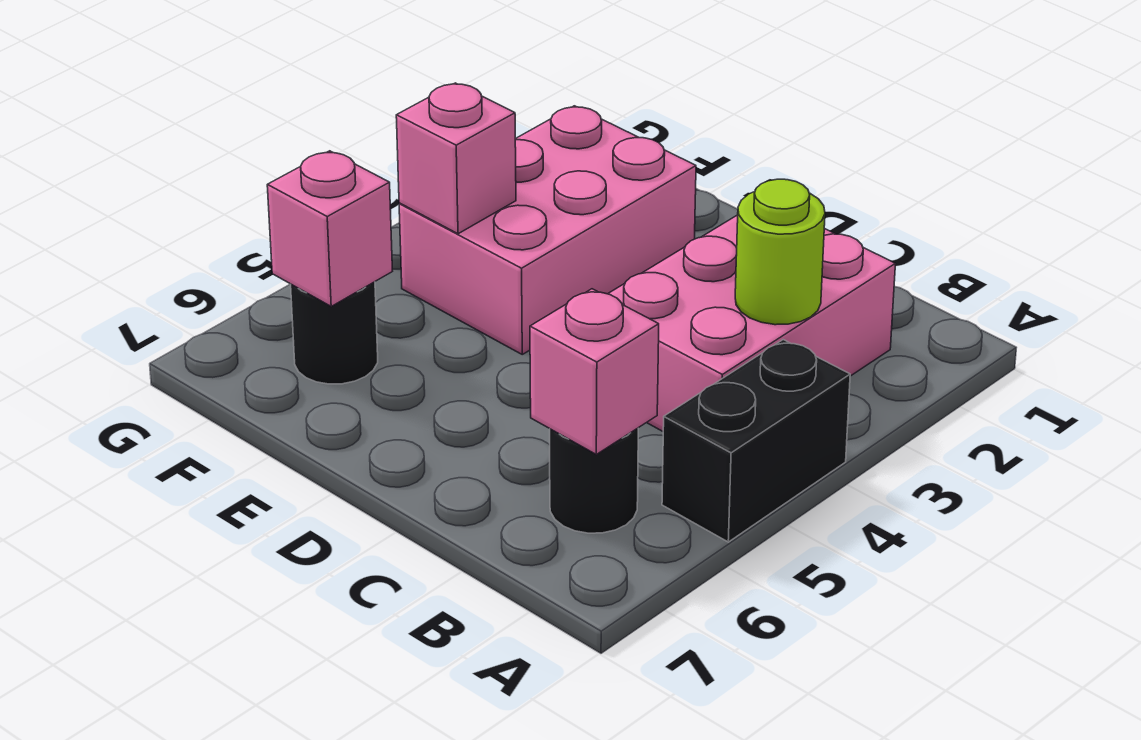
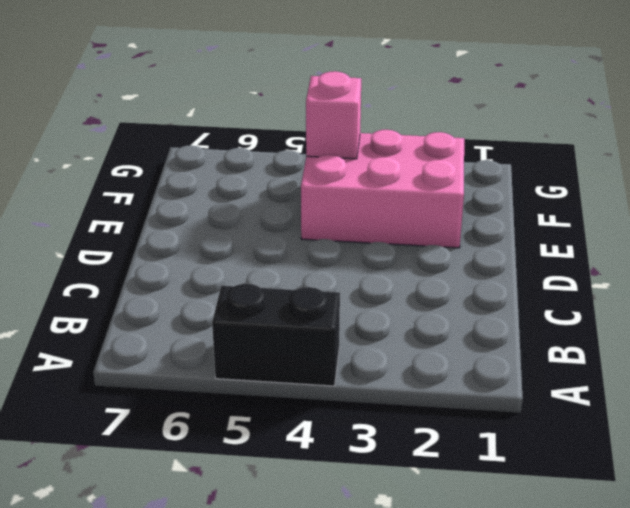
none -> pink 2x3 brick [608,215,895,431]
none -> black 1x1 round brick [550,428,638,533]

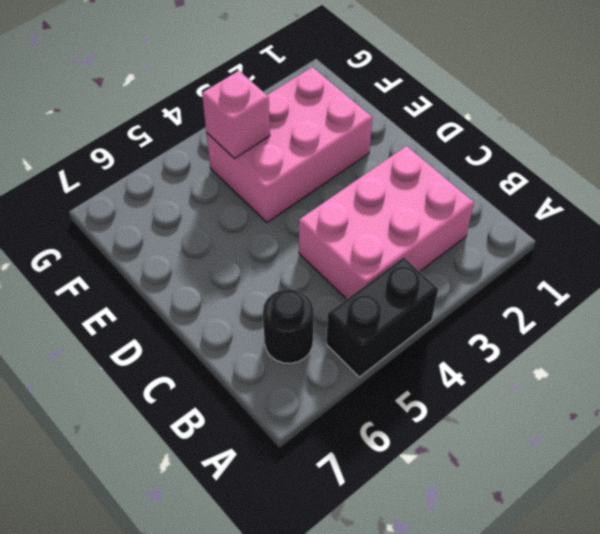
none -> black 1x1 round brick [291,282,378,384]
none -> lime 1x1 round brick [735,179,825,325]

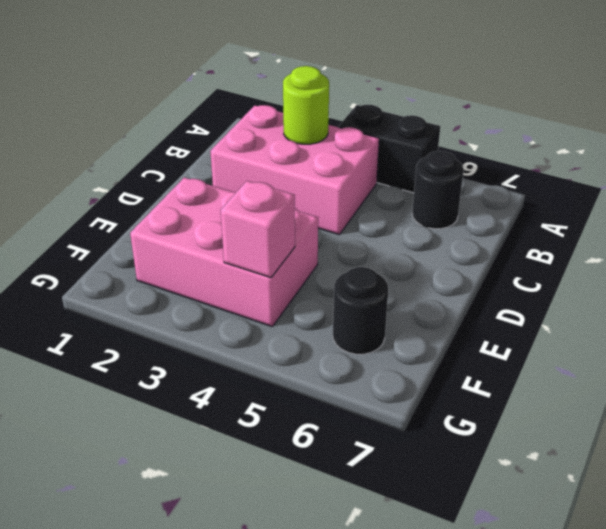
none -> pink 1x1 brick [530,289,659,454]
none -> pink 1x1 brick [267,151,392,306]

